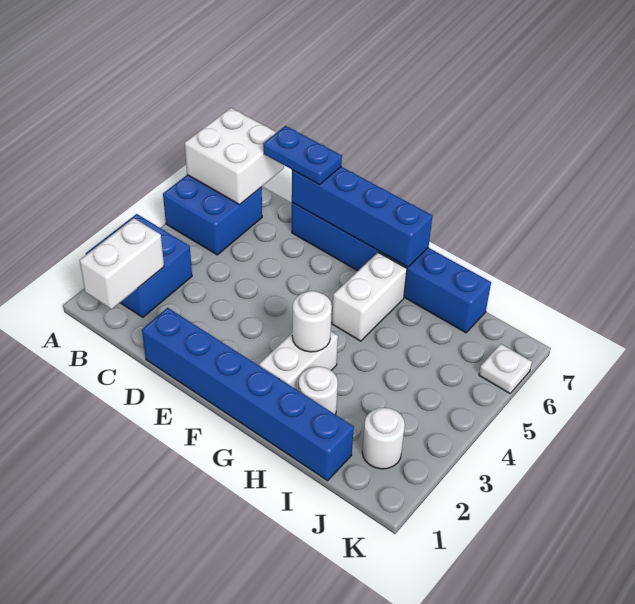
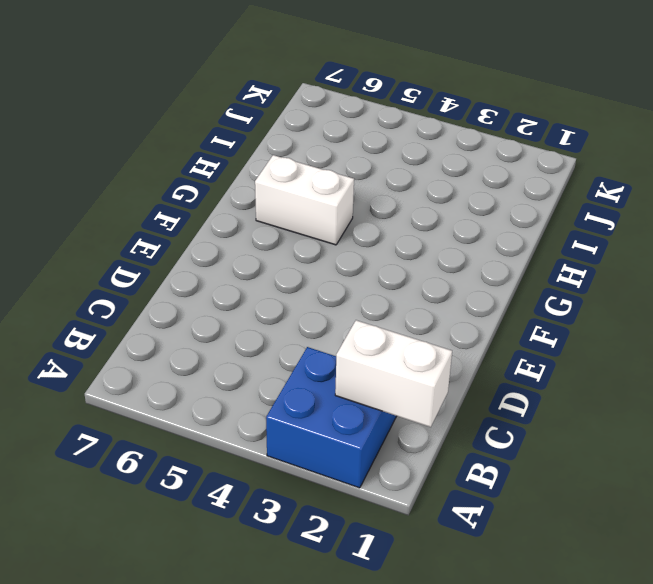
none -> blue 2x2 brick [163,175,262,255]
none -> blue 1x6 brick [142,308,354,481]
none -> blue 1x6 brick [292,203,491,333]

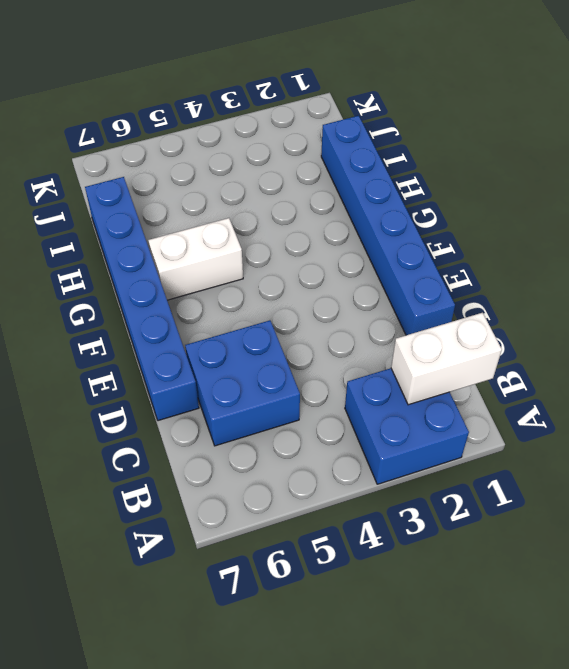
blue 2x2 brick [185,320,300,446] -> blue 2x2 brick moved to [163,175,262,255]
none -> white 1x2 brick [259,331,338,391]
none -> white 1x1 round brick [299,367,338,415]
none -> white 1x1 round brick [362,408,405,469]

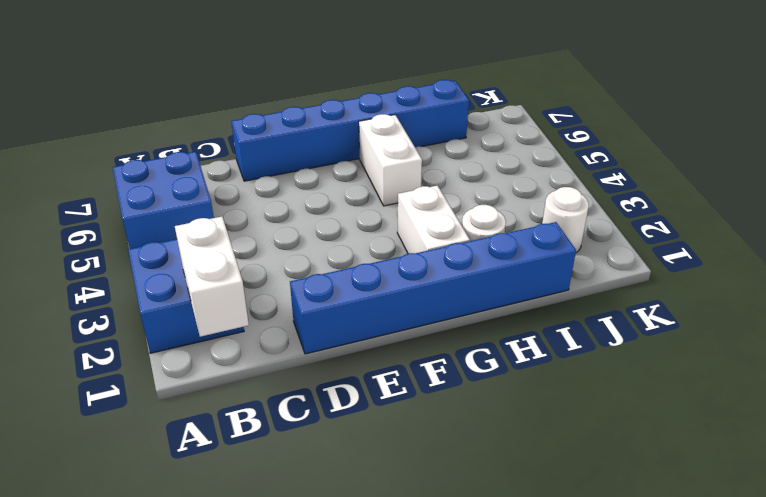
none -> white 1x1 plate [479,344,532,393]
none -> white 2x2 brick [185,108,284,205]
none -> blue 1x4 brick [292,167,432,267]

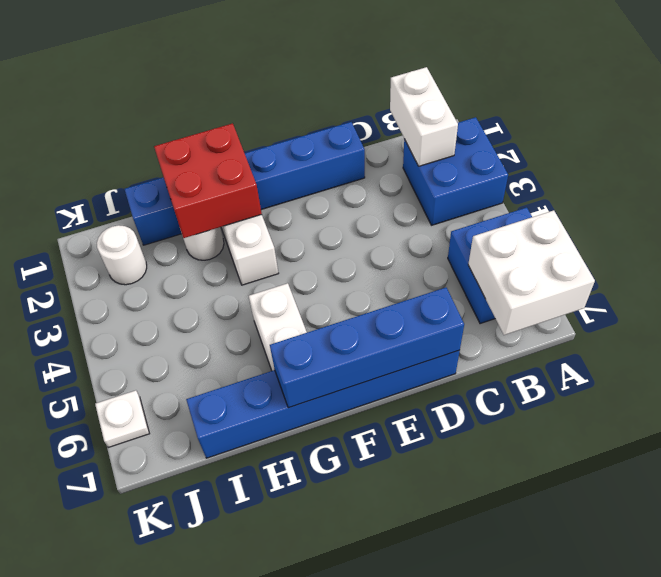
red 2x2 brick [154,123,262,238] -> none
none -> white 1x1 round brick [292,291,332,352]
none -> blue 1x2 plate [263,126,342,185]

